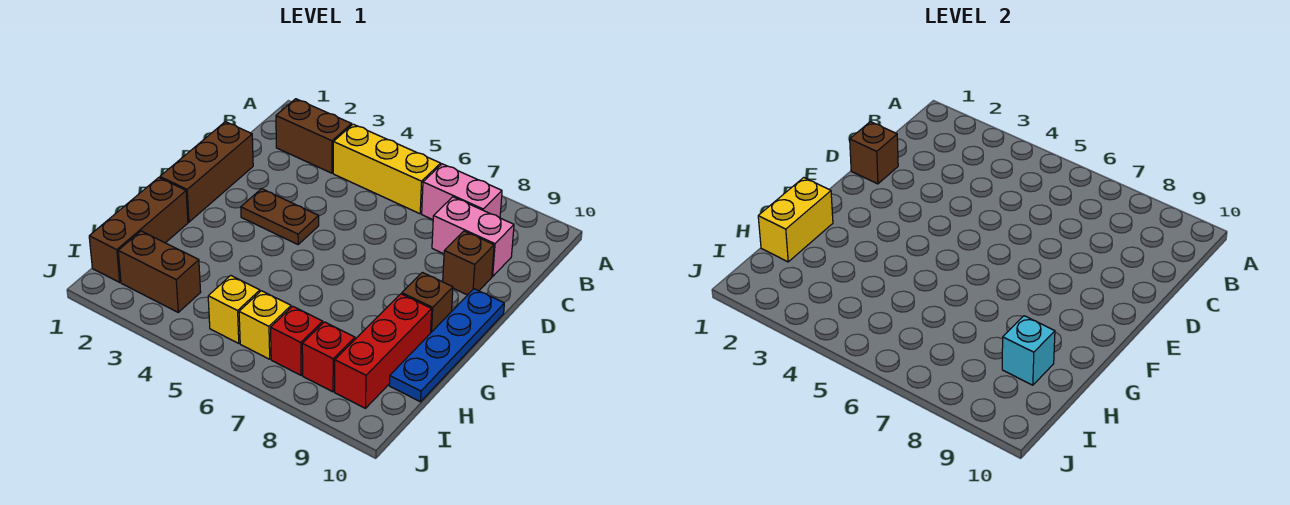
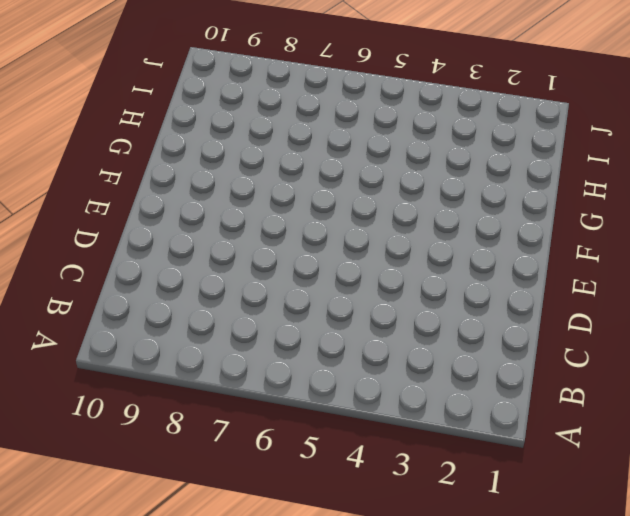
none -> brown 1x2 brick [276,99,352,173]
none -> yellow 1x3 brick [333,124,441,214]
none -> pink 1x2 brick [422,164,502,220]

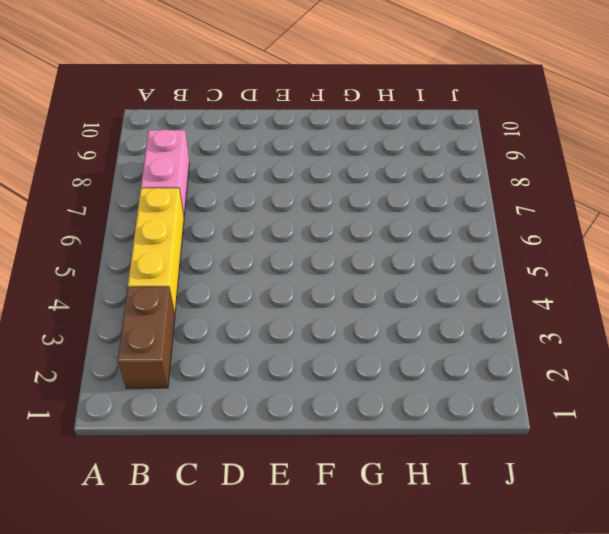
none -> pink 1x2 brick [432,197,514,276]
none -> brown 1x3 brick [160,122,253,222]
none -> brown 1x1 brick [443,231,494,295]

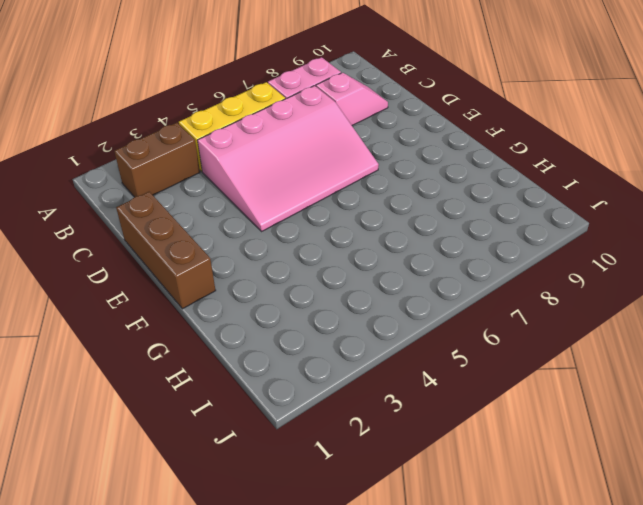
pink 3x4 slope [197,86,379,232] -> brown 1x2 plate [241,189,319,244]
pink 1x2 slope [316,73,388,125] -> pink 1x2 brick [432,197,514,276]
none -> brown 1x1 brick [443,231,494,295]
none -> blue 1x4 plate [389,289,504,402]
none -> brown 1x1 brick [402,272,453,332]

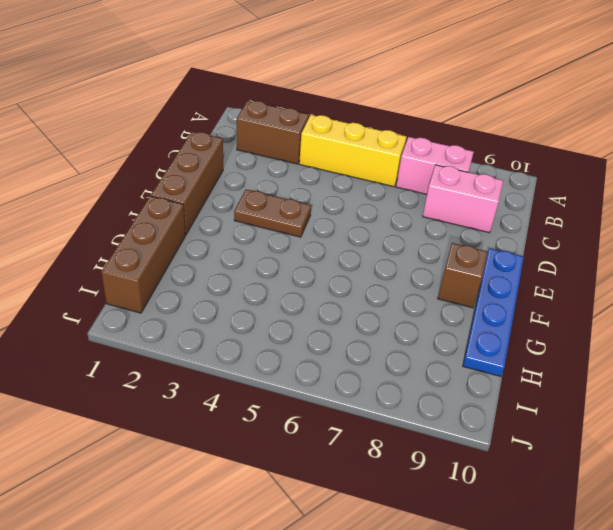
none -> brown 1x1 brick [443,231,494,295]
none -> red 1x3 brick [335,294,432,408]
none -> brown 1x2 brick [118,231,201,312]

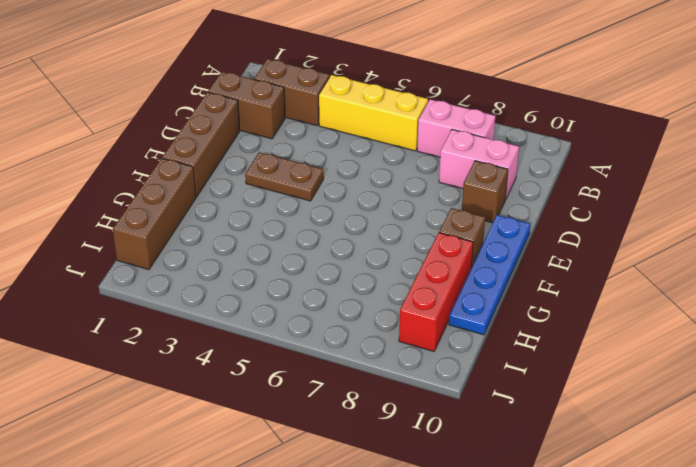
brown 1x2 brick [208,72,285,139] -> brown 1x2 brick moved to [118,231,201,312]
none -> yellow 1x1 brick [208,275,260,343]
none -> yellow 1x1 brick [239,291,291,359]
none -> red 1x1 brick [271,306,323,375]

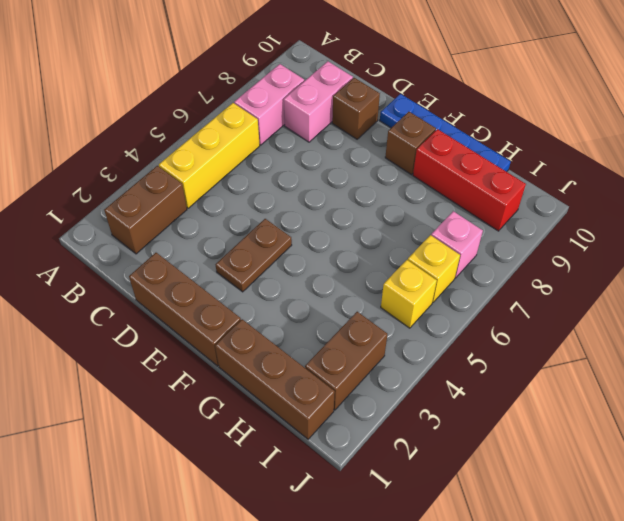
pink 1x1 brick [431,211,483,278] -> red 1x1 brick [271,306,323,375]
none -> red 1x1 brick [302,322,355,392]
none -> brown 1x1 brick [850,122,898,184]
none -> yellow 1x2 brick [758,178,833,262]

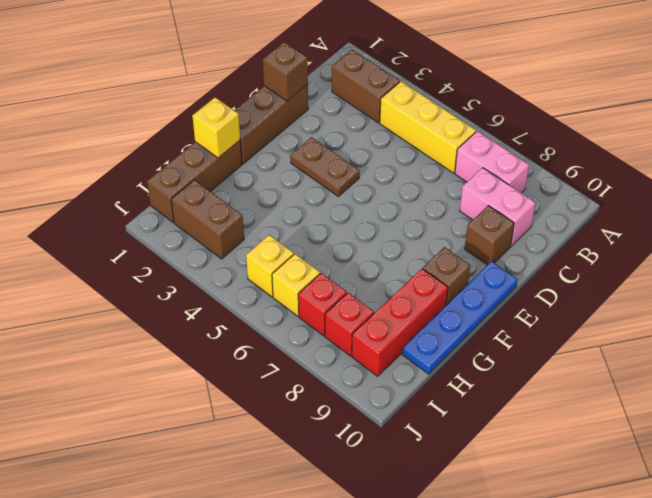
yellow 1x1 brick [192,97,240,158] -> yellow 1x2 brick [758,178,833,262]
none -> cyan 1x1 brick [1002,316,1055,385]

